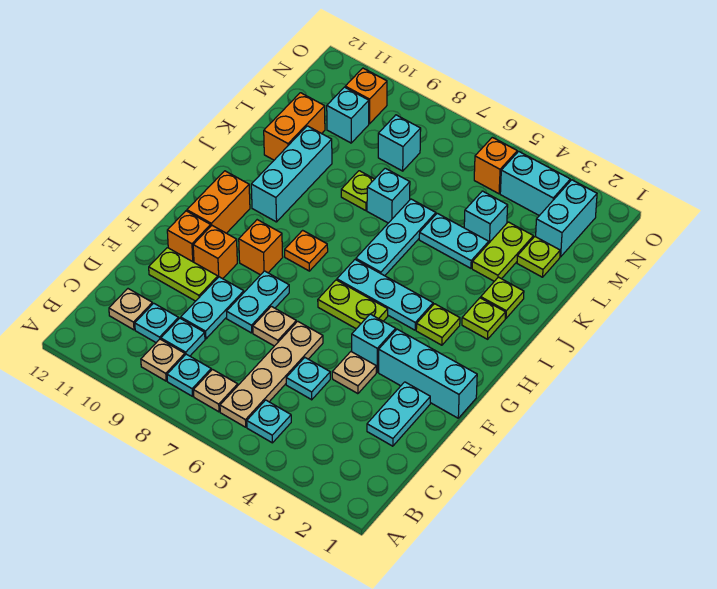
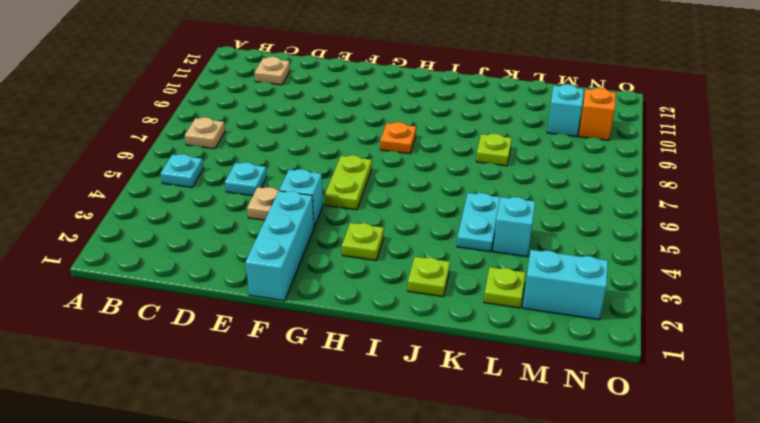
none -> tan 1x4 plate [220,321,323,427]
none -> cyan 1x1 plate [167,354,211,396]
none -> tan 1x1 plate [141,339,185,381]
none -> cyan 1x1 plate [161,318,205,356]

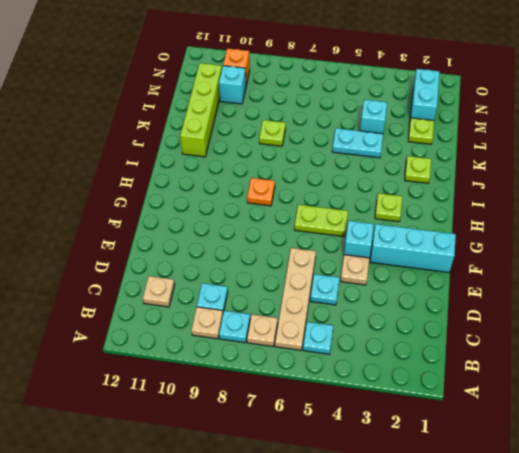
lime 1x4 brick [180,63,222,157] -> orange 1x2 brick [264,93,325,160]
none -> cyan 1x1 plate [135,303,179,343]
none -> cyan 1x2 plate [367,382,430,446]
none -> cyan 1x2 plate [181,277,244,339]
none -> tan 1x1 plate [253,306,296,346]

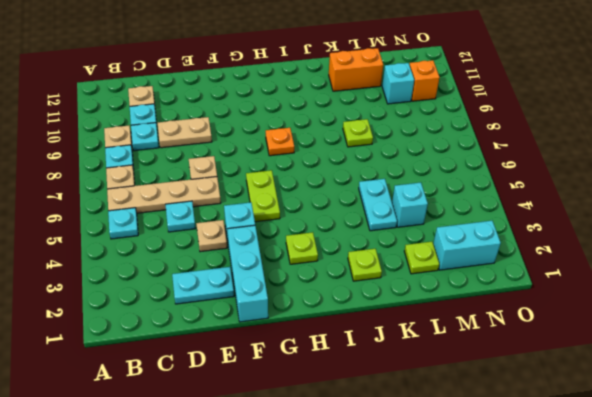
tan 1x2 plate [158,117,212,148] -> cyan 1x2 plate [181,277,244,339]
none -> cyan 1x2 plate [227,271,289,333]
none -> lime 1x2 plate [149,248,218,301]
none -> orange 1x1 brick [193,226,237,279]
none -> orange 1x1 brick [167,211,211,262]

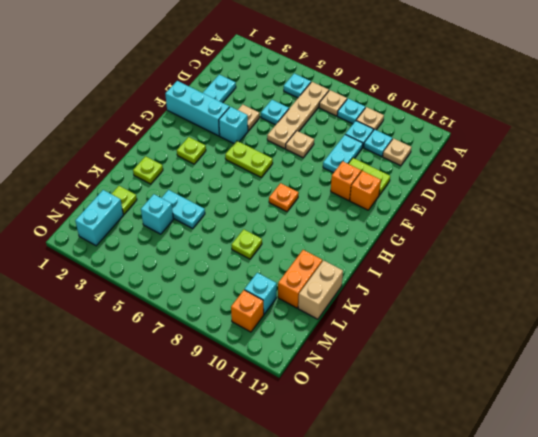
tan 1x2 brick [298,260,343,319] -> none
none -> cyan 1x2 plate [227,271,289,333]
none -> orange 1x1 brick [239,220,283,275]
none -> orange 1x2 brick [187,171,250,233]
none -> cyan 1x3 plate [337,260,433,330]

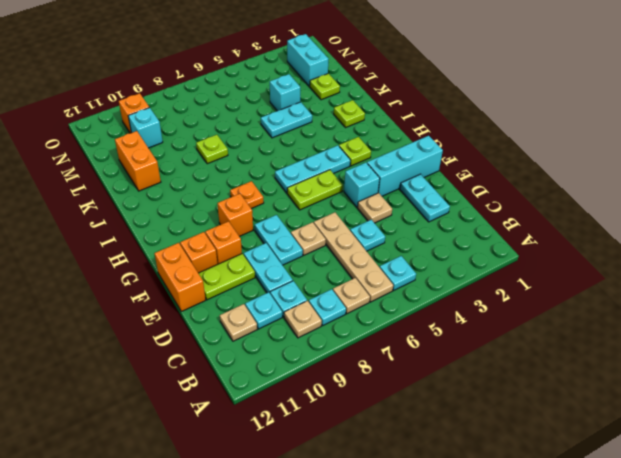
orange 1x2 brick [154,243,206,311] -> orange 1x2 brick moved to [187,171,250,233]
none -> lime 1x1 plate [462,298,505,339]
none -> cyan 1x3 plate [356,199,436,276]
none -> cyan 1x3 brick [251,126,332,222]
none -> lime 1x2 plate [472,222,533,281]

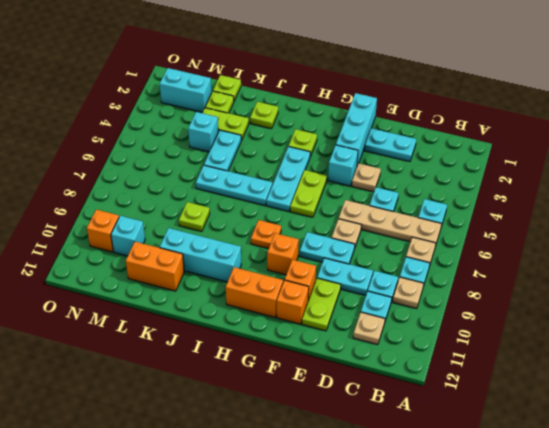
lime 1x1 plate [213,75,241,101] -> lime 1x1 plate moved to [462,298,505,339]
none -> cyan 1x1 brick [367,168,410,223]
none -> cyan 1x1 brick [378,115,421,171]
none -> cyan 1x2 brick [500,151,570,216]
none -> orange 1x1 brick [474,137,517,194]

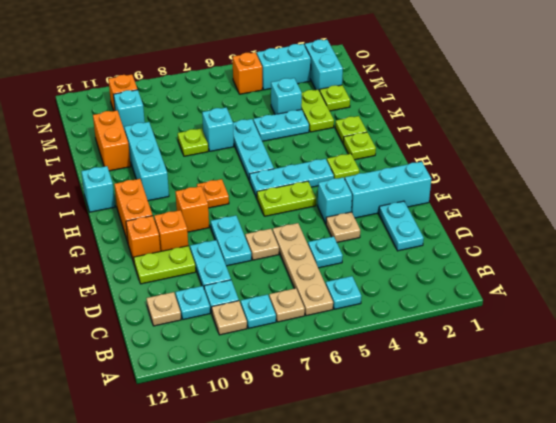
cyan 1x1 brick [81,166,115,212] -> cyan 1x1 brick moved to [378,115,421,171]

